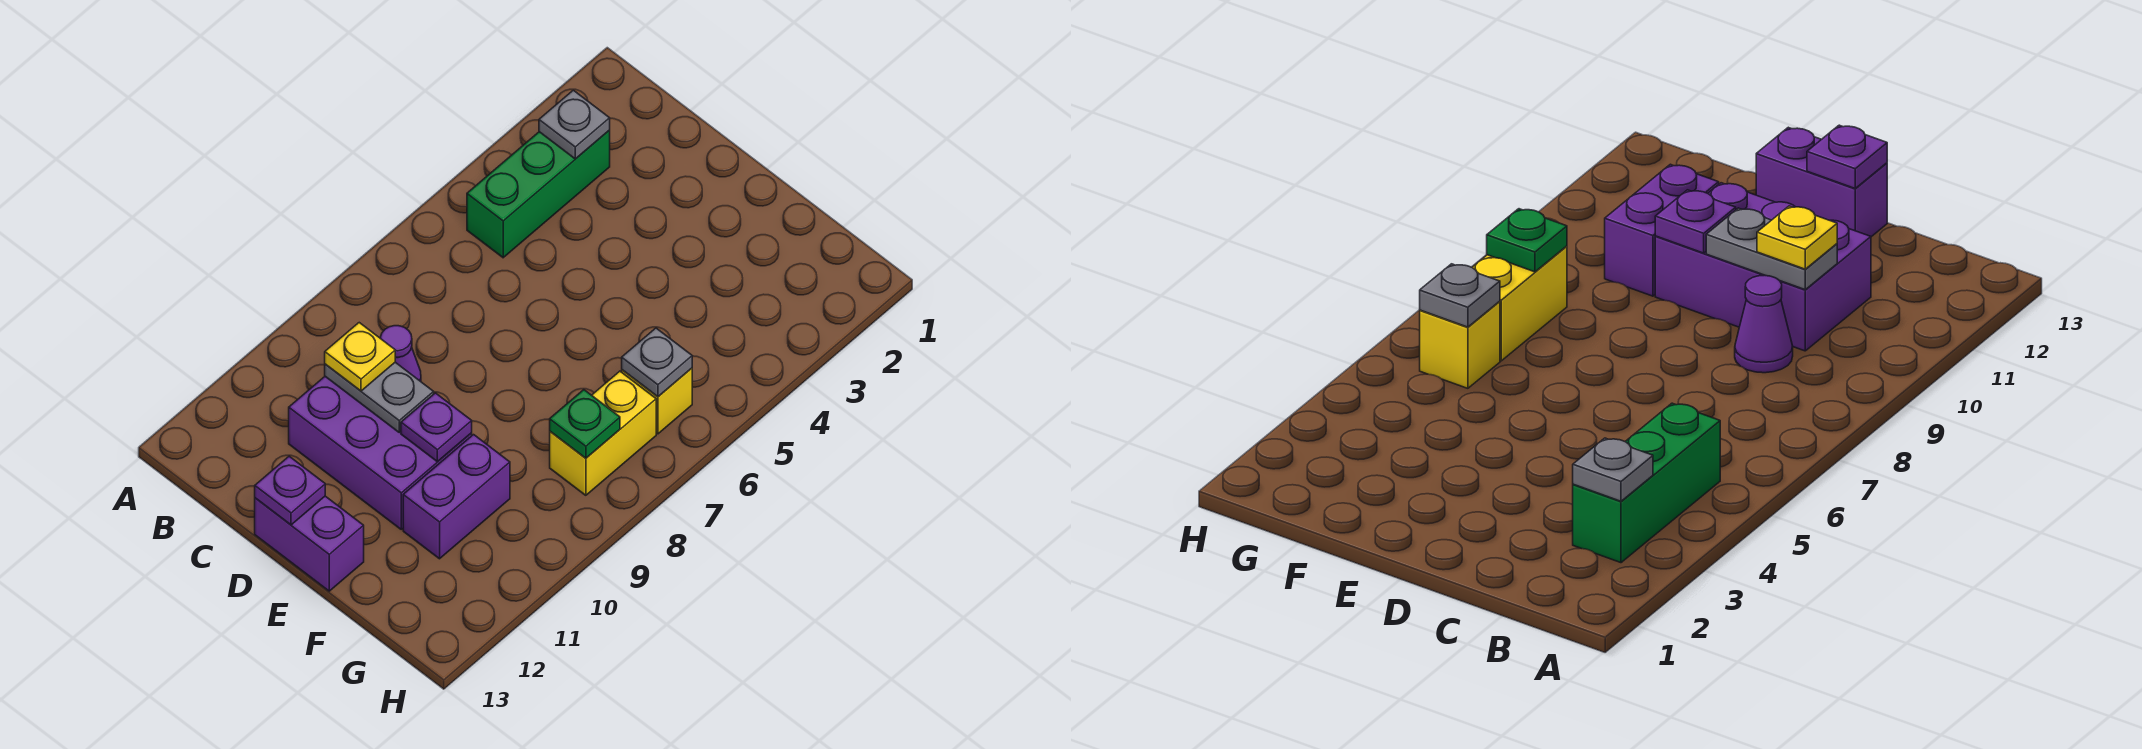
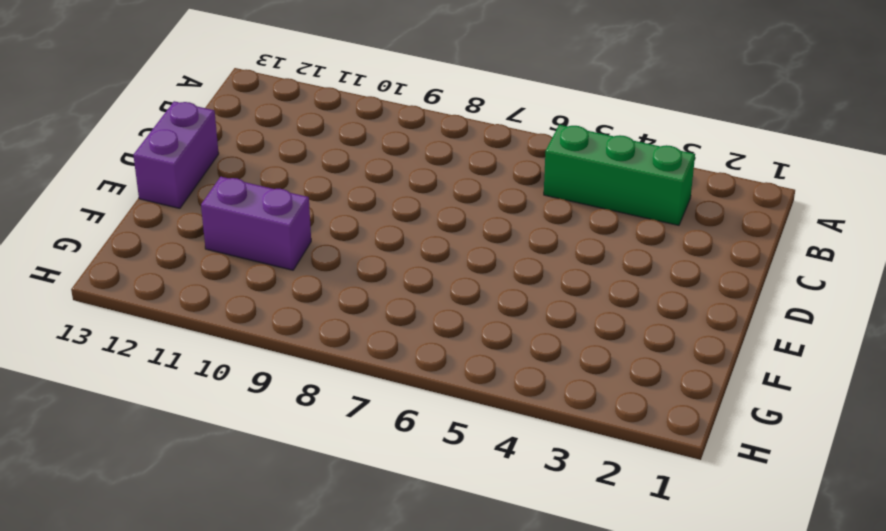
none -> purple 1x1 cone [380,326,421,381]
none -> purple 2x3 brick [289,377,472,529]
none -> yellow 1x1 brick [622,368,692,434]

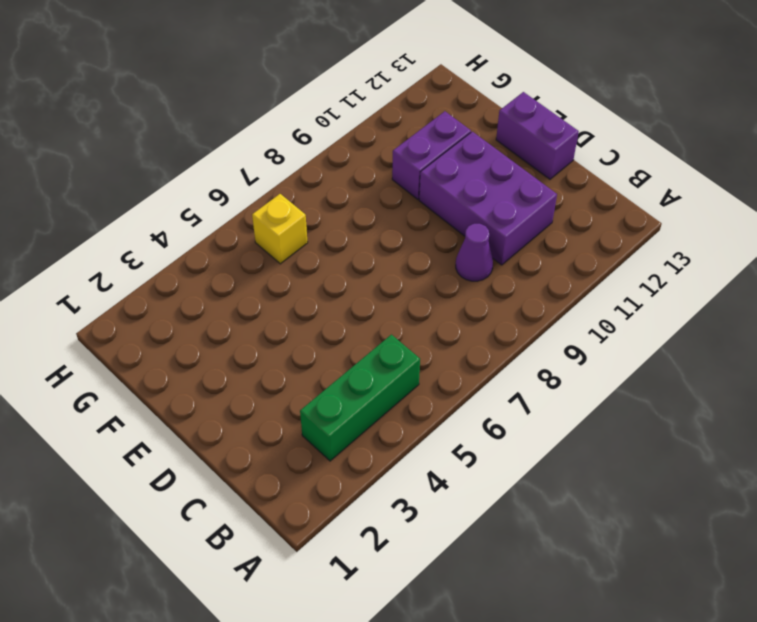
none -> yellow 1x2 brick [550,371,656,495]
none -> grey 1x1 plate [539,90,610,159]
none -> grey 1x2 plate [325,362,434,432]

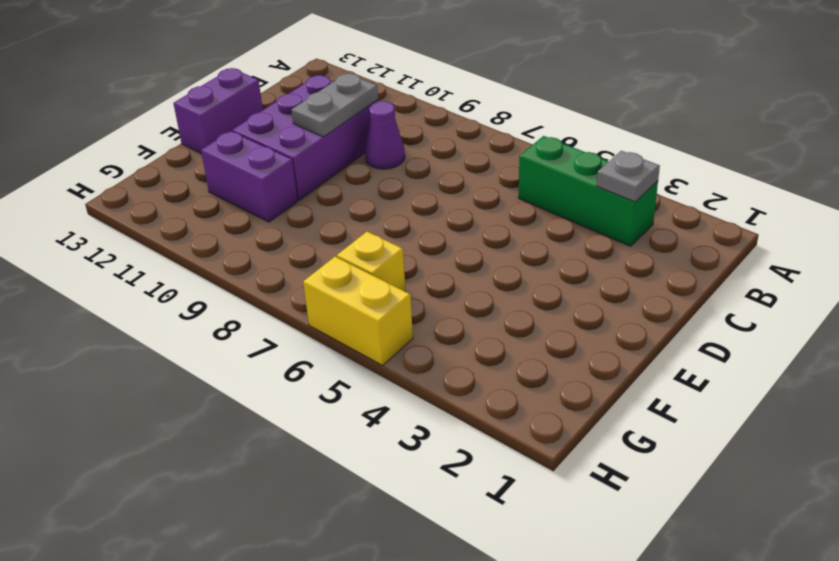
yellow 1x2 brick [303,257,413,365] -> yellow 1x2 brick moved to [550,371,656,495]
none -> purple 1x1 plate [255,456,325,525]
none -> purple 1x1 plate [401,393,472,462]
none -> grey 1x1 plate [622,328,692,397]

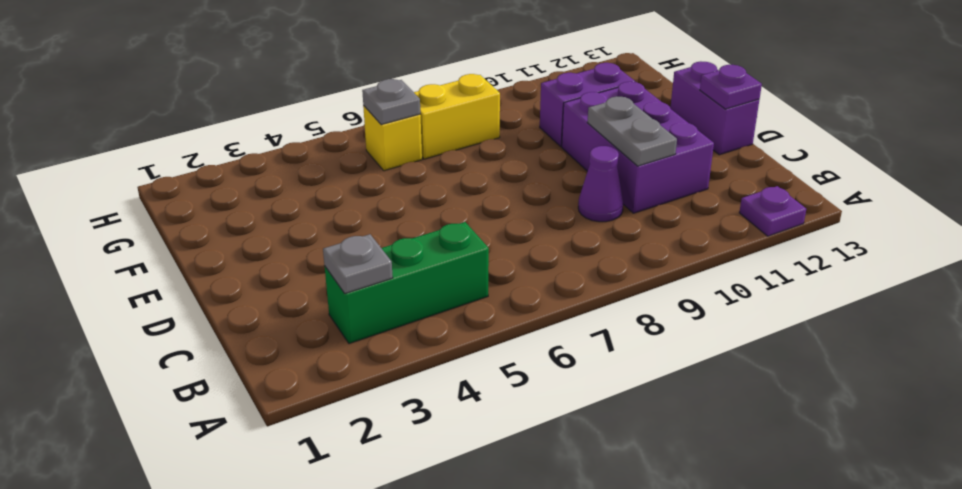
purple 1x1 plate [739,186,806,236] -> purple 1x1 plate moved to [401,393,472,462]
none -> green 1x1 plate [550,390,620,458]
none -> yellow 1x1 plate [325,323,395,391]

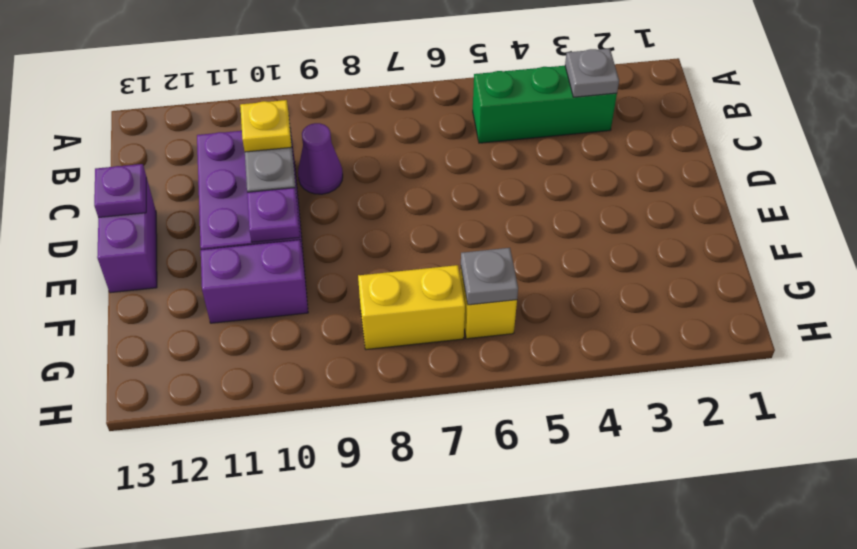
none -> green 1x1 plate [550,390,620,458]

